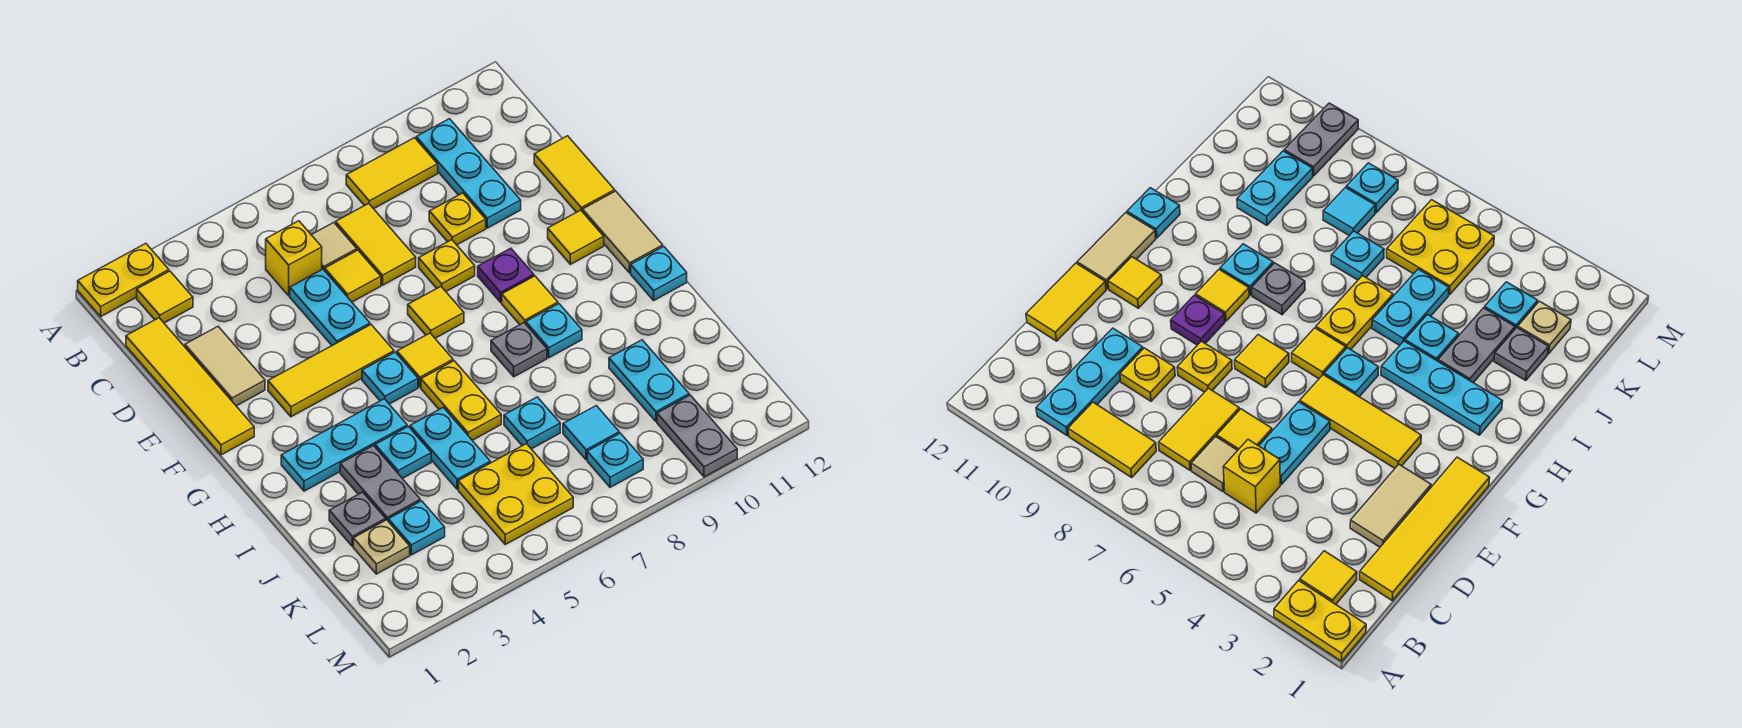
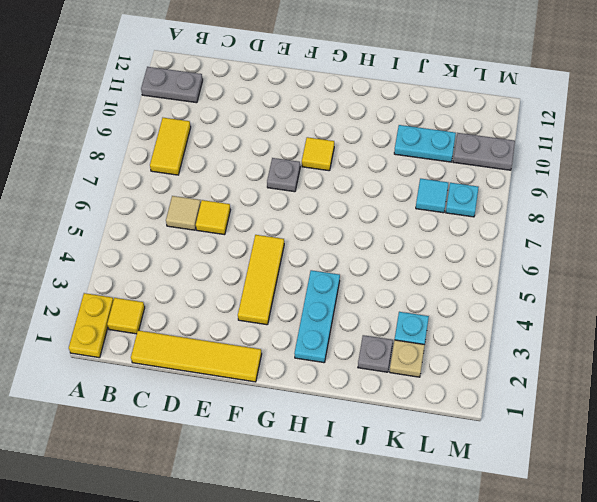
grey 1x2 plate [141,67,203,103] -> grey 1x2 plate moved to [340,446,420,521]
grey 1x1 plate [267,158,300,192] -> grey 1x1 plate moved to [491,323,547,377]
none -> cyan 1x3 plate [416,119,521,228]
none -> yellow 1x1 brick [266,221,322,296]
none -> yellow 1x2 tile [336,203,416,285]
none -> tan 1x2 tile [185,327,265,406]

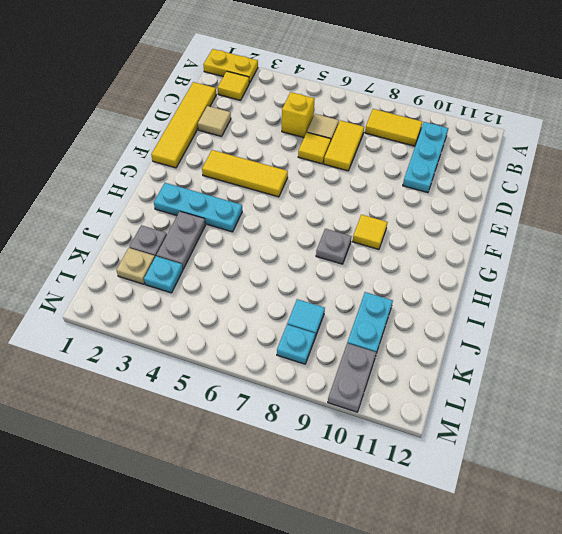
tan 1x1 tile [198,106,231,136] -> tan 1x2 tile [185,327,265,406]
none -> cyan 1x2 plate [290,269,370,345]
none -> yellow 1x1 plate [429,193,486,245]
none -> yellow 1x2 tile [534,136,615,212]
none -> yellow 1x1 plate [419,240,475,291]

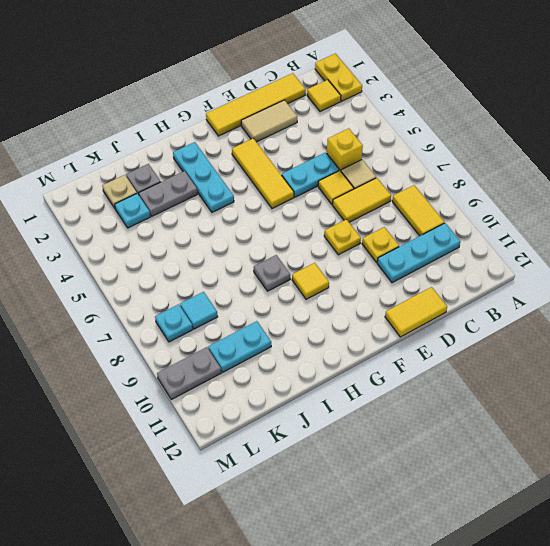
none -> yellow 1x1 tile [408,287,464,338]
none -> purple 1x1 plate [478,248,534,302]
none -> yellow 1x1 tile [548,210,604,264]
none -> tan 1x2 tile [582,191,663,273]

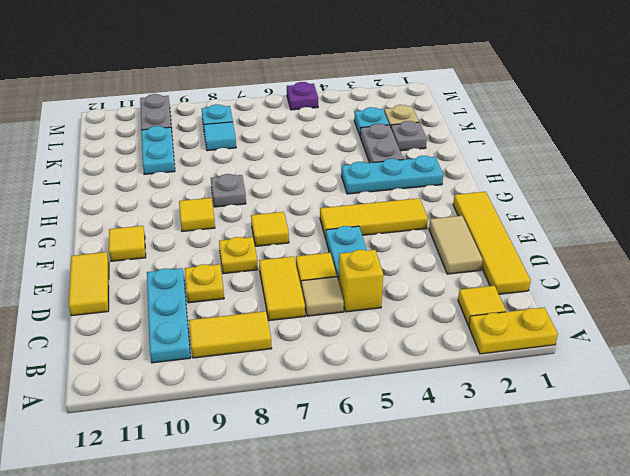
purple 1x1 plate [287,82,318,110] -> purple 1x1 plate moved to [478,248,534,302]
none -> tan 1x2 tile [582,191,663,273]
none -> cyan 1x1 plate [362,352,418,404]
none -> yellow 1x1 tile [397,333,453,387]
none -> yellow 1x2 plate [421,361,501,440]

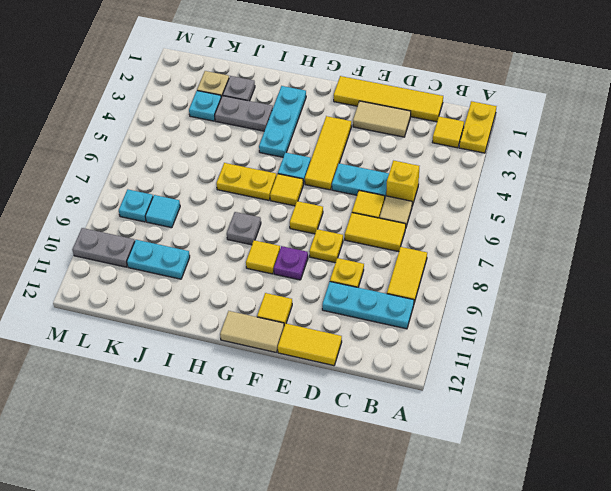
none -> cyan 1x1 plate [526,304,582,358]
none -> cyan 1x1 plate [631,247,687,300]
none -> cyan 1x1 plate [375,426,431,478]
none -> cyan 1x2 plate [410,407,490,489]

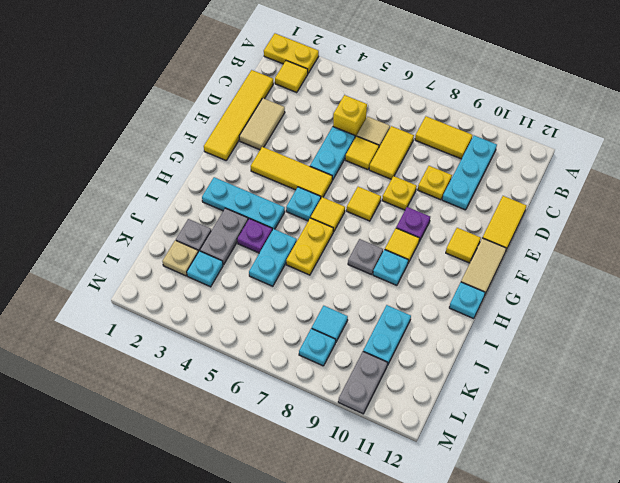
purple 1x1 plate [237,218,272,253] -> cyan 1x1 plate [375,426,431,478]
none -> cyan 1x1 plate [504,397,560,449]
none -> yellow 2x2 plate [458,444,573,544]

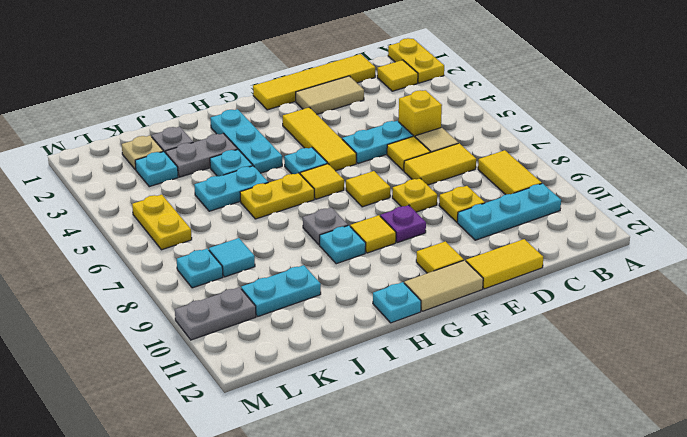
yellow 1x2 plate [132,195,192,250] -> yellow 2x2 plate [458,444,573,544]
none -> cyan 1x1 plate [504,397,560,449]

